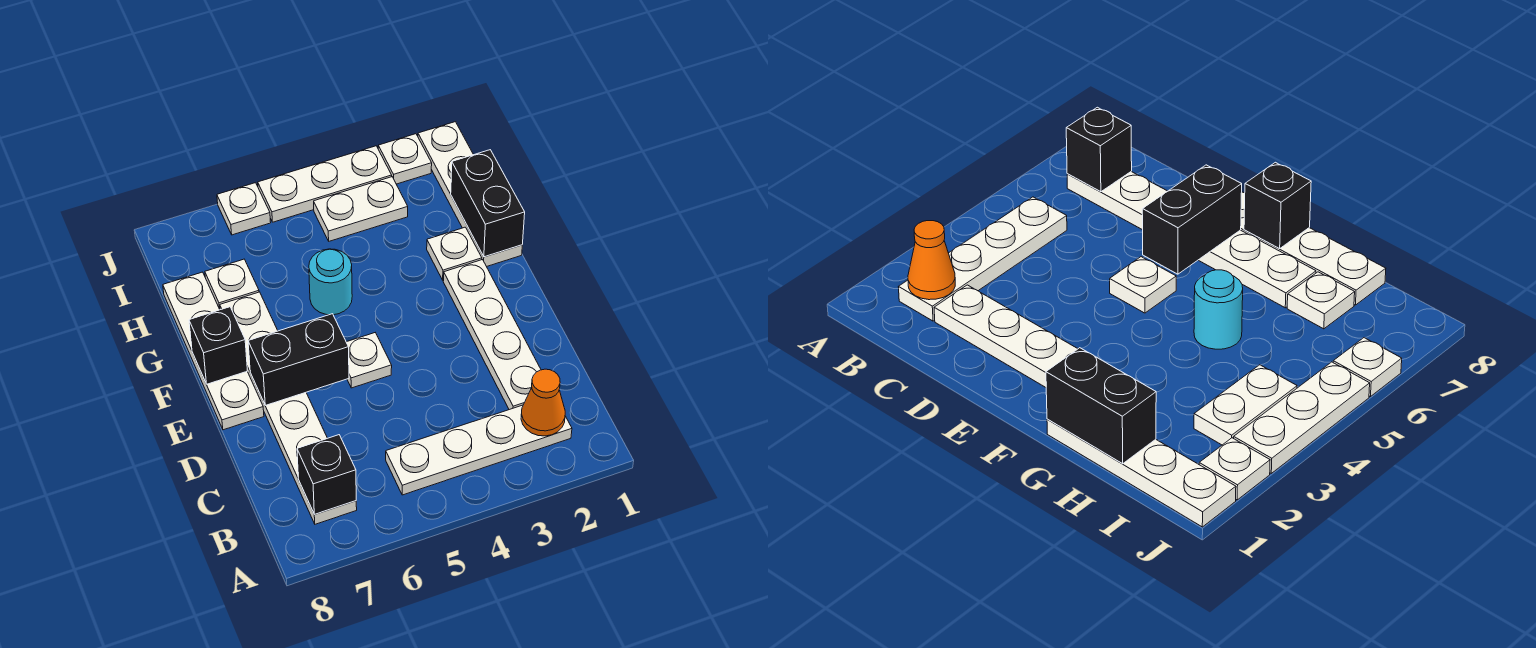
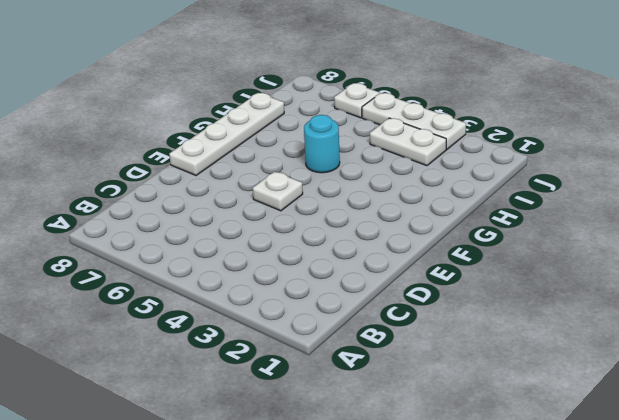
none -> white 1x4 plate [386,405,572,495]
none -> white 1x6 plate [220,292,357,524]
none -> white 1x4 plate [443,260,541,410]

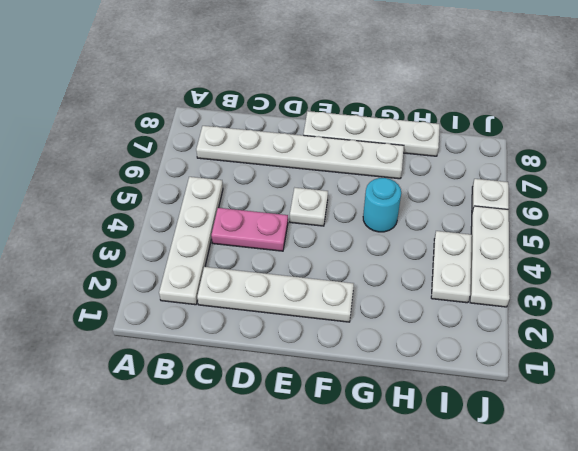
pink 1x2 plate [211,208,288,251] -> none
none -> white 1x4 plate [418,122,522,267]
none -> white 1x1 plate [427,227,482,280]
none -> white 1x1 plate [205,259,259,309]

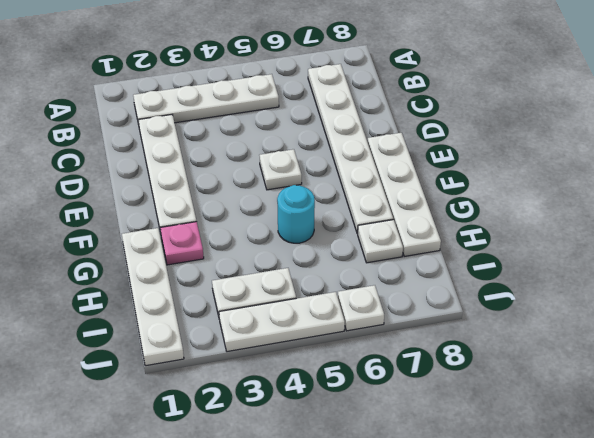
pink 1x1 plate [160,222,204,265] -> white 1x1 plate [427,227,482,280]
none -> white 1x1 plate [378,134,432,184]
none -> orange 1x1 cone [521,369,565,436]
none -> black 1x1 brick [297,435,356,515]

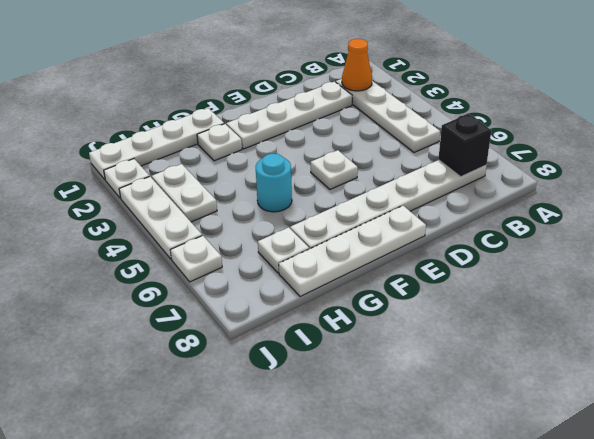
none -> black 1x2 brick [248,314,349,405]
none -> black 1x1 brick [189,307,247,384]
none -> black 1x2 brick [451,150,525,257]

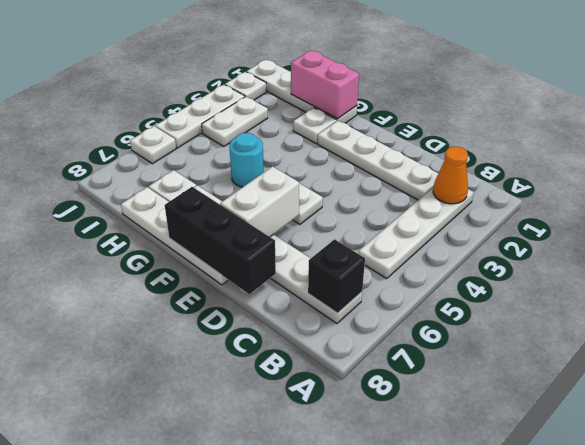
black 1x3 brick [165,187,276,294] -> black 1x1 brick [189,307,247,384]
white 1x2 brick [220,167,299,237] -> black 1x2 brick [248,314,349,405]
pink 1x2 brick [291,50,359,119] -> black 1x2 brick [451,150,525,257]

